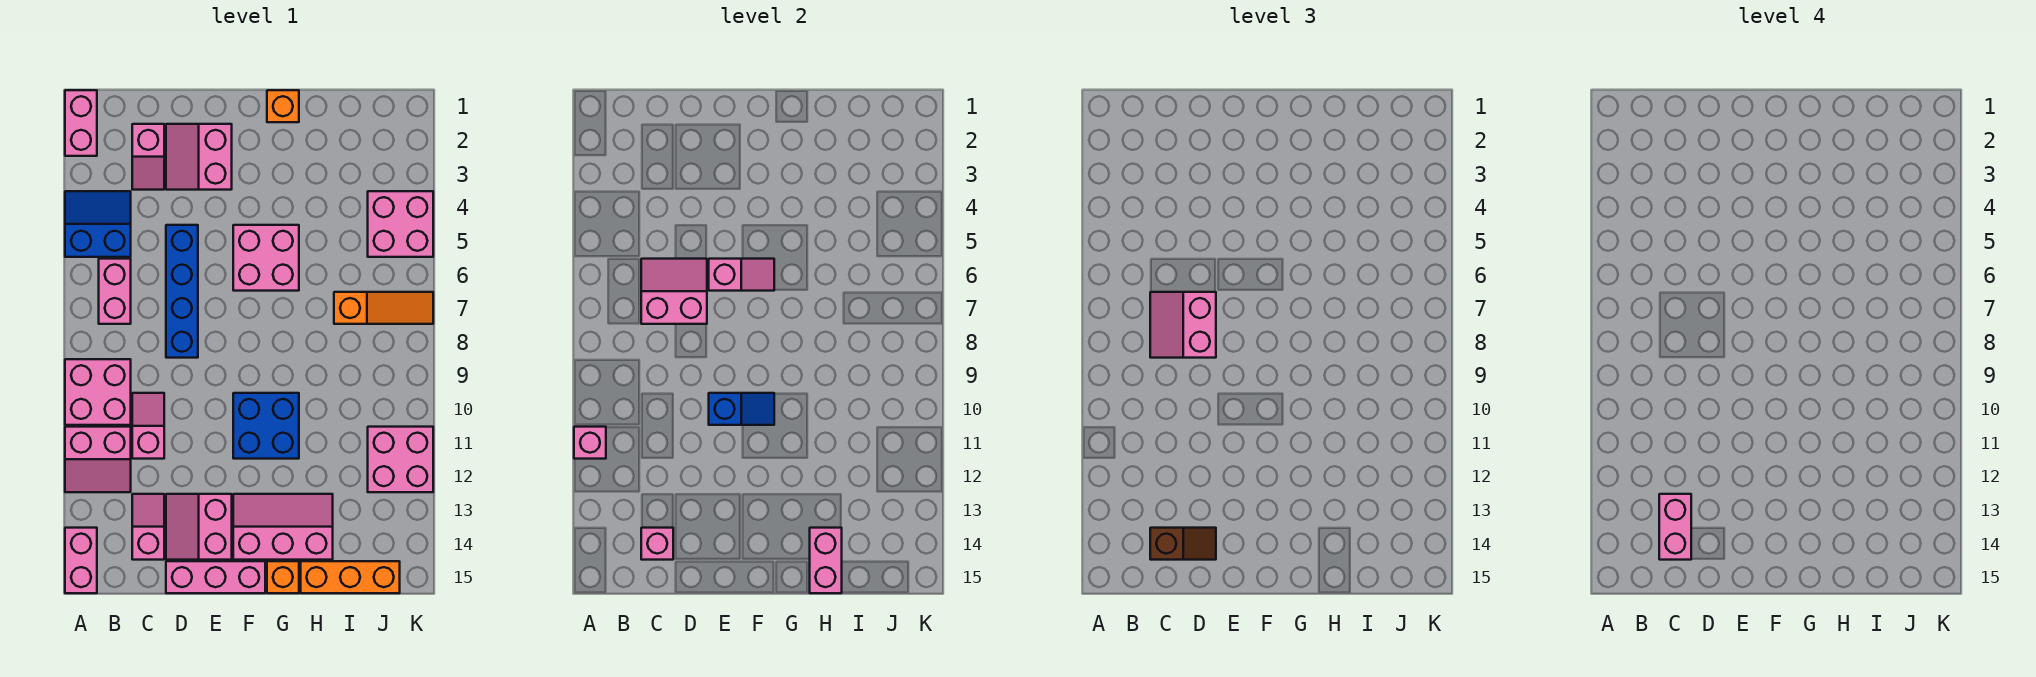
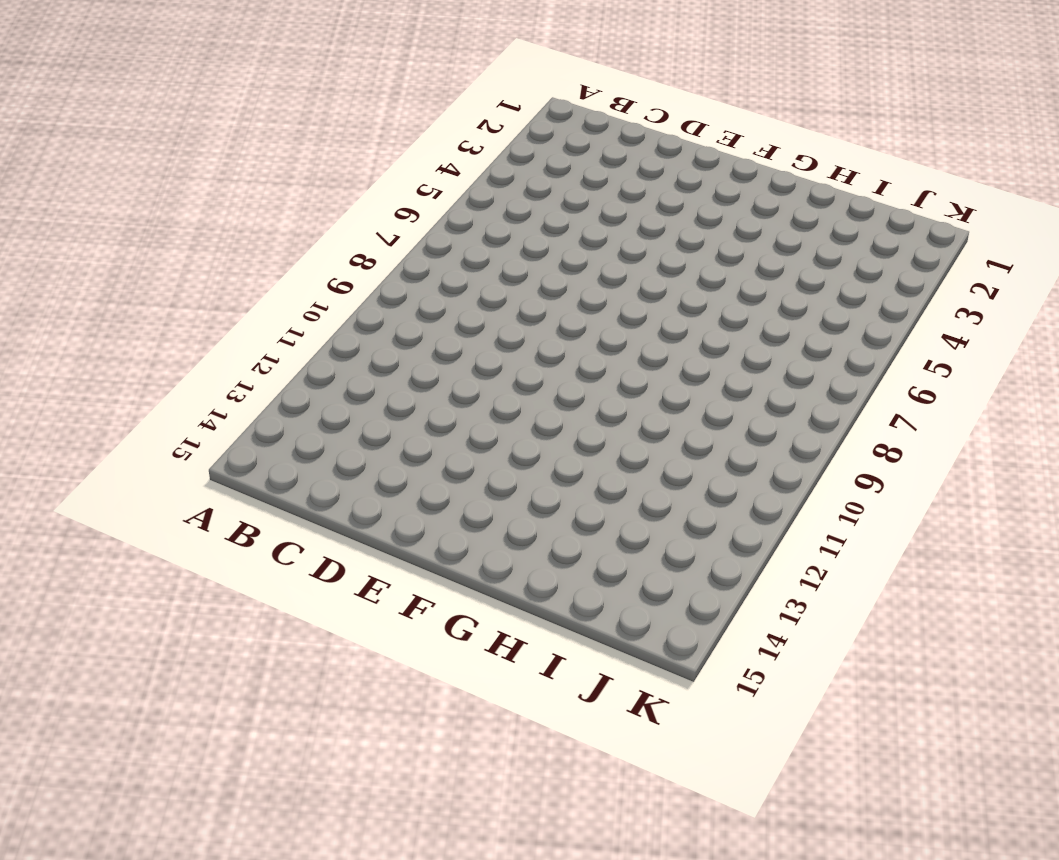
none -> pink 1x2 brick [65,90,97,156]
none -> blue 2x2 slope [65,191,131,257]
none -> pink 2x2 brick [65,359,131,425]
none -> pink 2x2 slope [65,427,131,492]

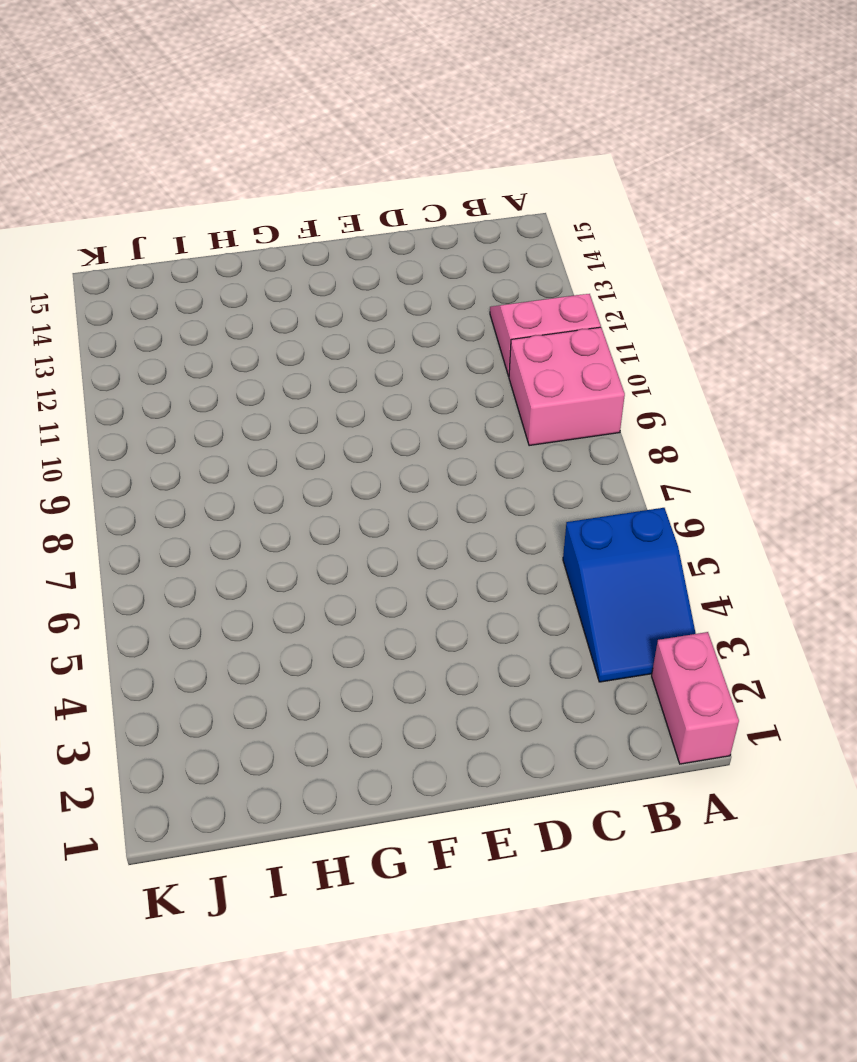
blue 2x3 slope [563,508,696,682] -> blue 2x2 slope [65,191,131,257]
none -> pink 1x2 brick [65,528,97,593]
none -> pink 1x2 brick [99,259,131,324]
none -> pink 1x2 slope [132,124,164,190]
none -> pink 1x2 slope [132,393,164,459]

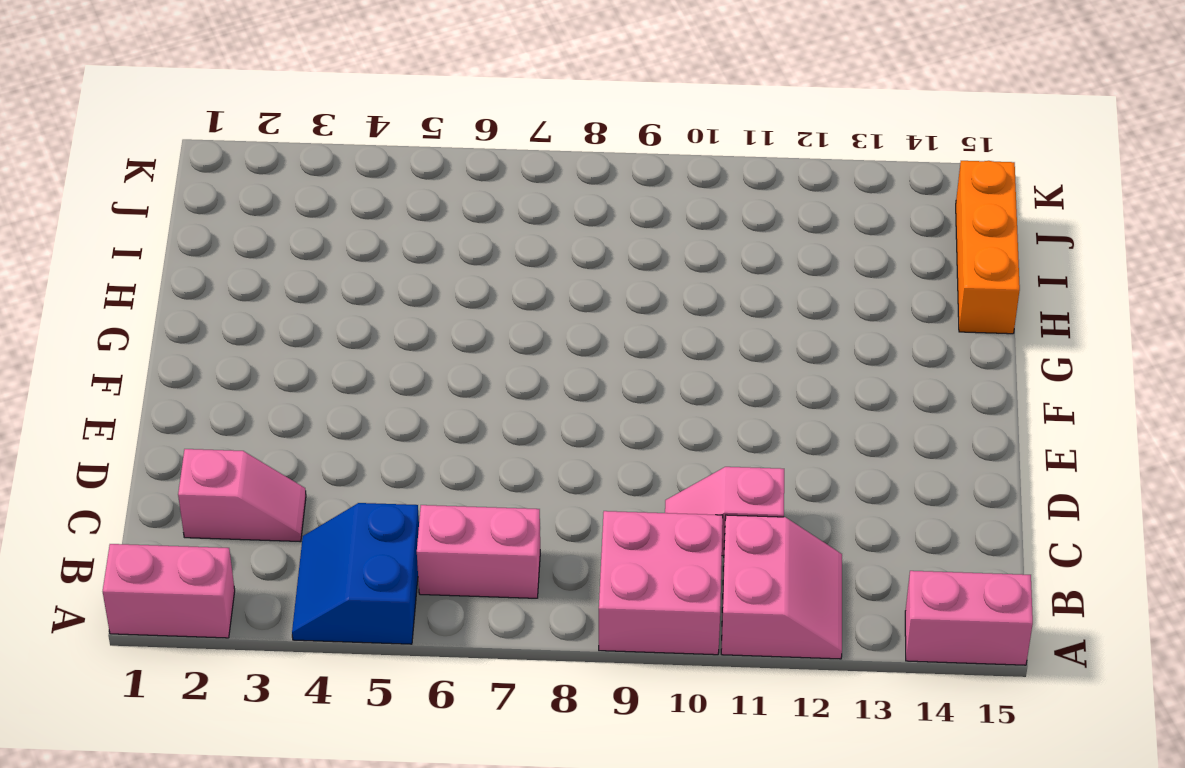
none -> pink 1x2 slope [132,494,164,560]
none -> pink 2x2 slope [166,124,232,190]
none -> blue 1x4 brick [166,225,198,358]
none -> pink 2x2 slope [166,494,232,560]

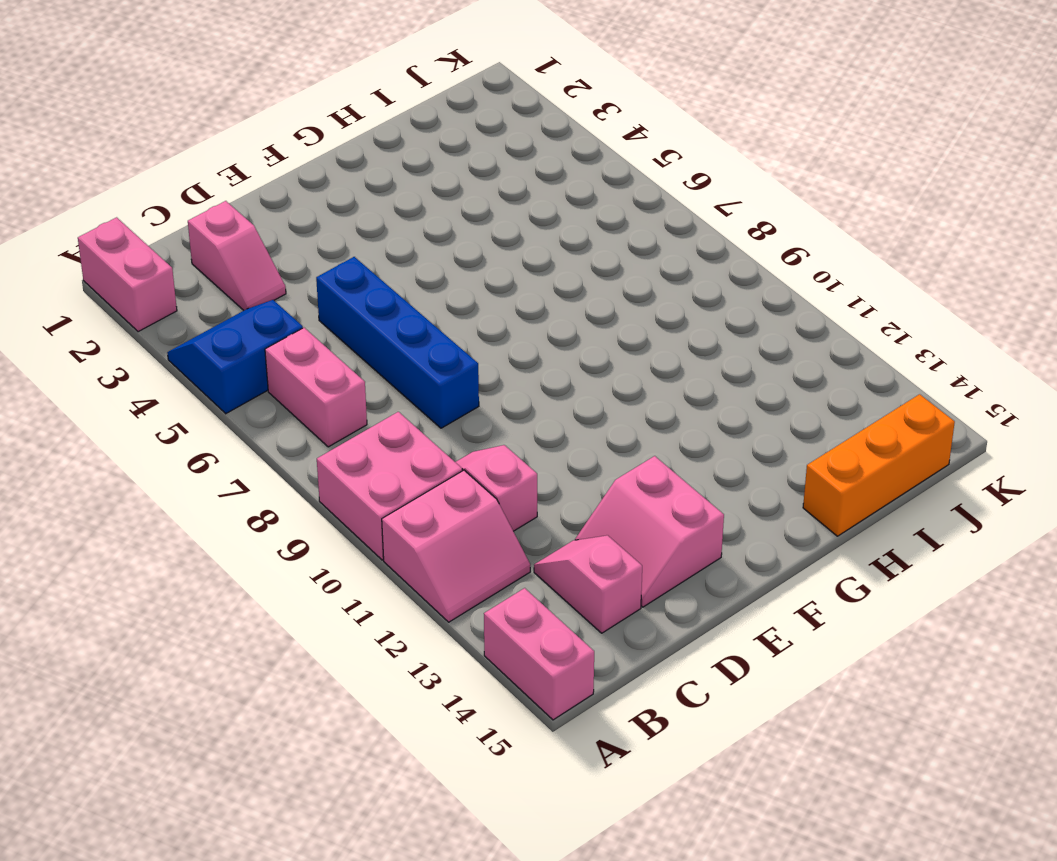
none -> pink 2x2 slope [166,124,232,190]
none -> pink 1x3 brick [166,561,265,593]
none -> pink 2x2 brick [233,225,299,291]
none -> blue 2x2 brick [233,393,299,459]

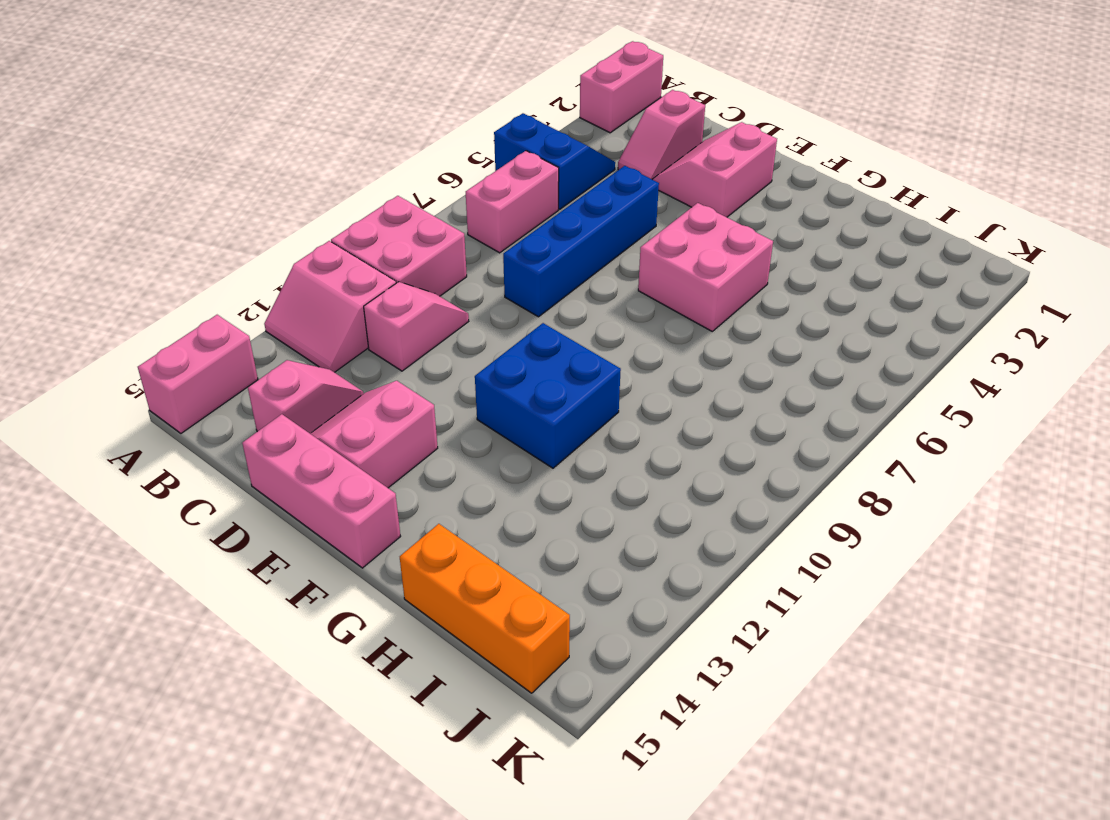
none -> pink 2x3 slope [233,494,333,560]
none -> orange 1x1 brick [267,90,299,122]
none -> orange 1x1 brick [267,561,299,593]
none -> orange 1x3 slope [334,292,433,324]

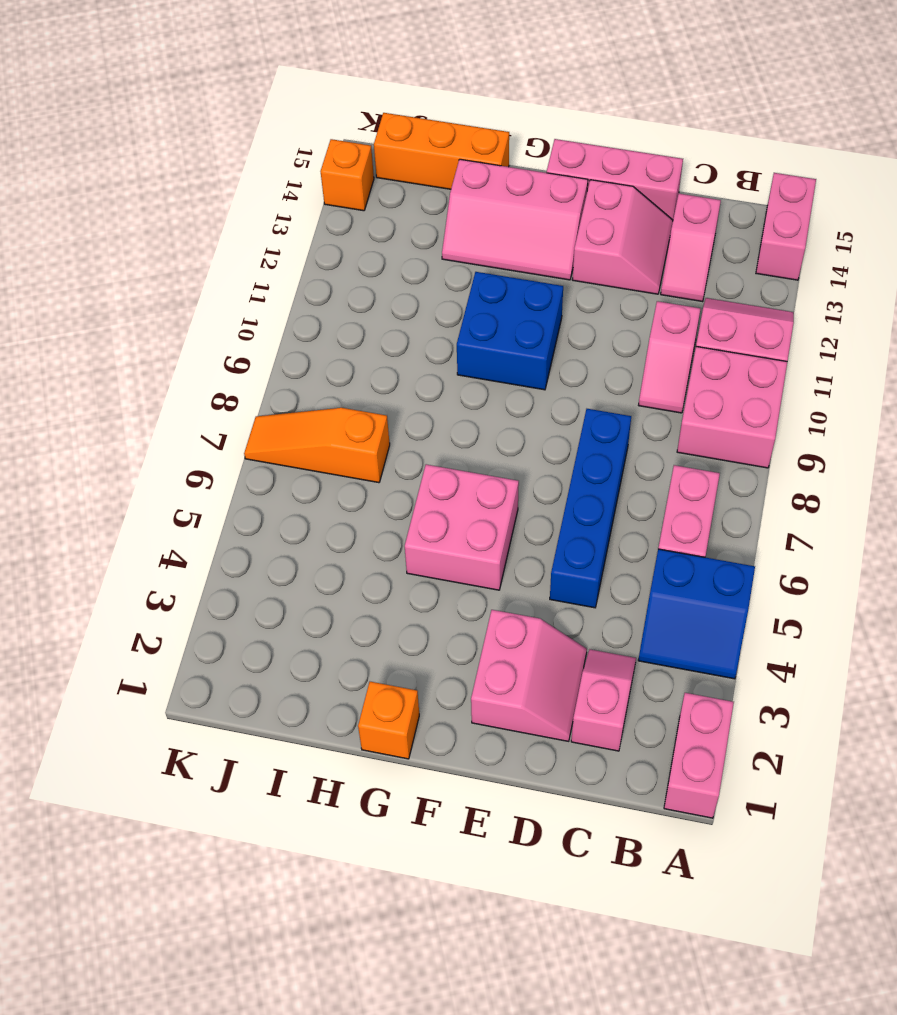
orange 1x1 brick [321,139,374,211] -> orange 1x1 brick moved to [267,561,299,593]
none -> pink 2x2 brick [368,191,433,257]
none -> pink 2x2 brick [368,427,433,492]
none -> pink 1x1 brick [574,427,606,459]
none -> pink 2x2 slope [641,259,707,324]

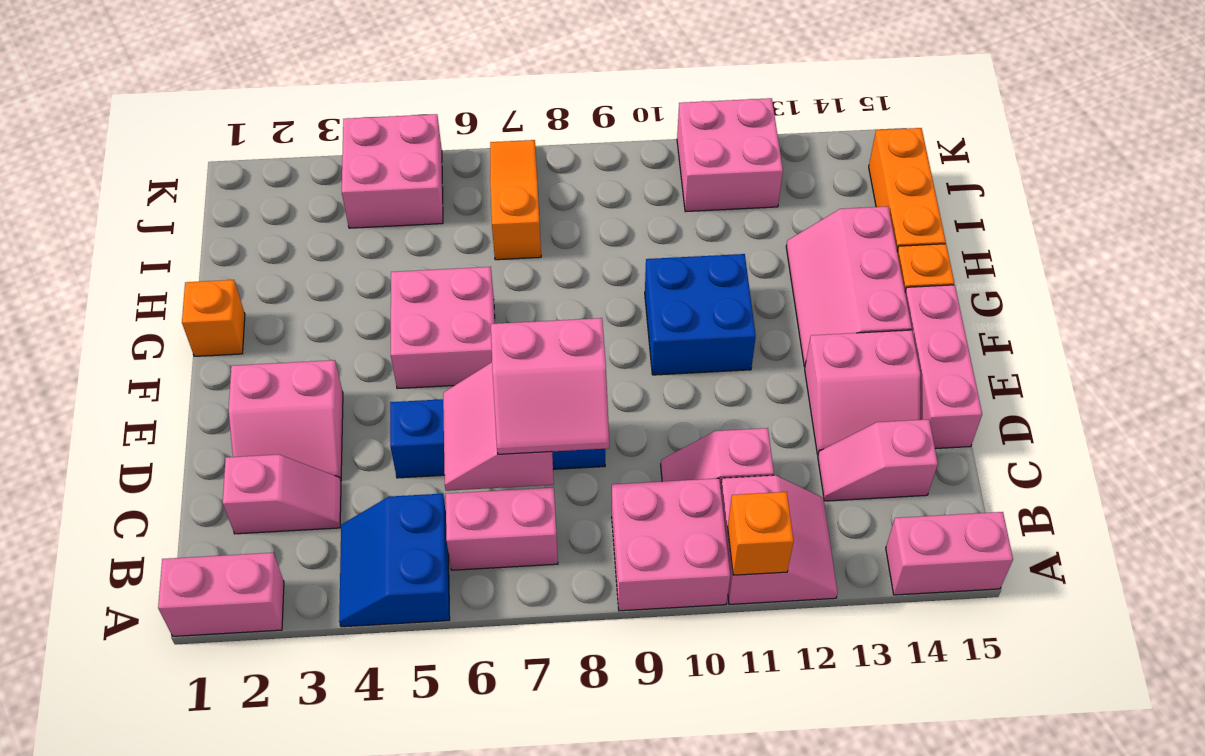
orange 1x1 brick [728,492,794,575] -> pink 1x1 brick [574,427,606,459]
none -> pink 1x1 brick [641,528,673,560]
none -> pink 1x2 slope [709,259,774,291]
none -> blue 1x2 slope [709,393,774,425]
none -> pink 1x2 brick [810,528,842,593]

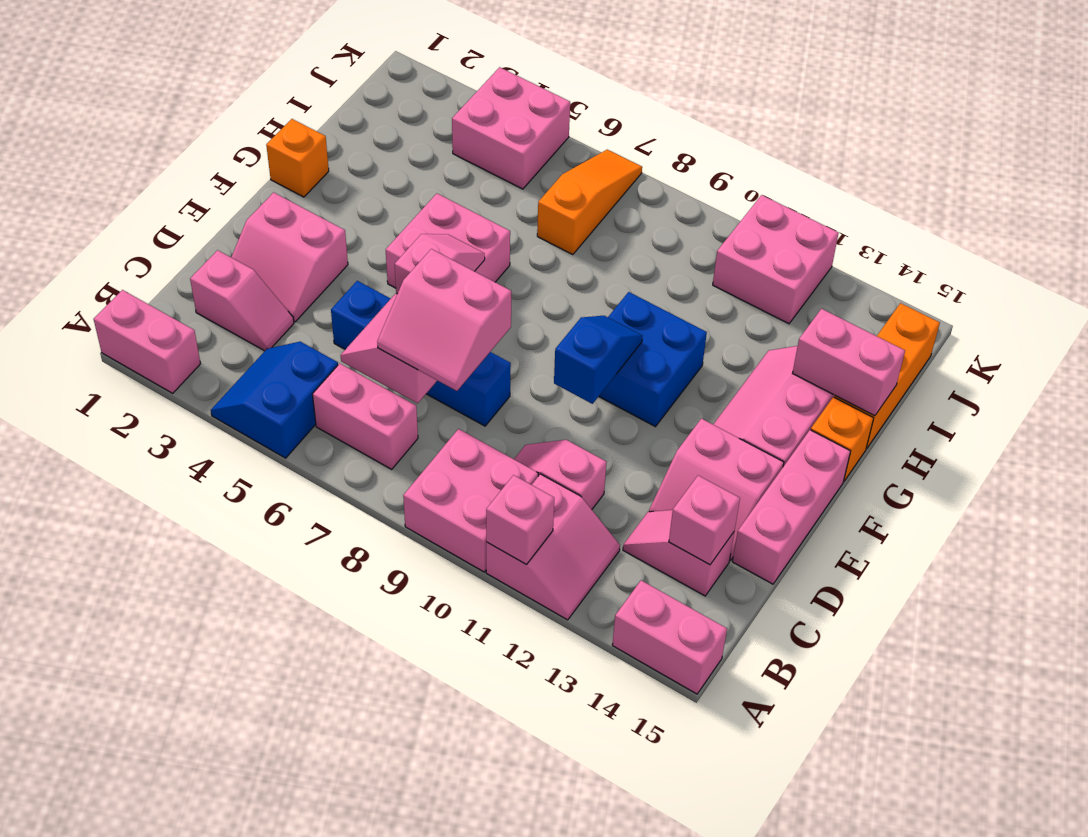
none -> brown 1x2 slope [1150,528,1216,560]
none -> pink 1x2 brick [1659,494,1691,560]

